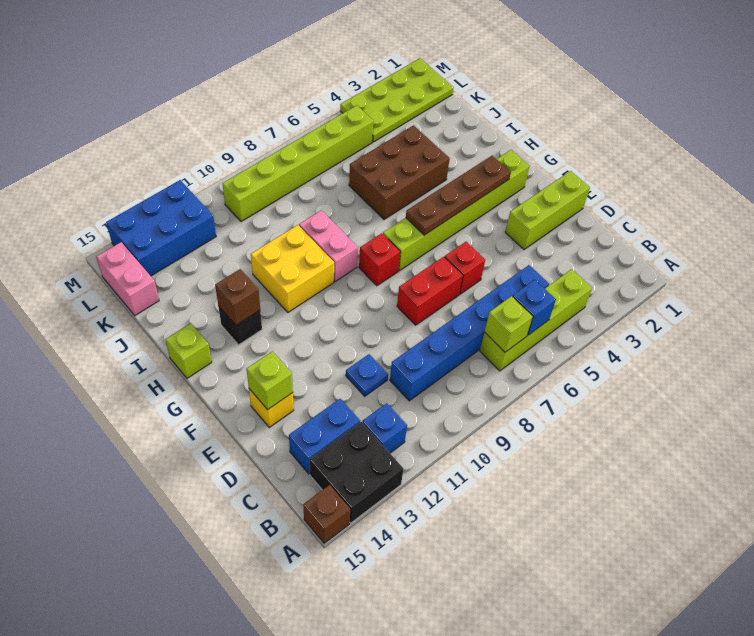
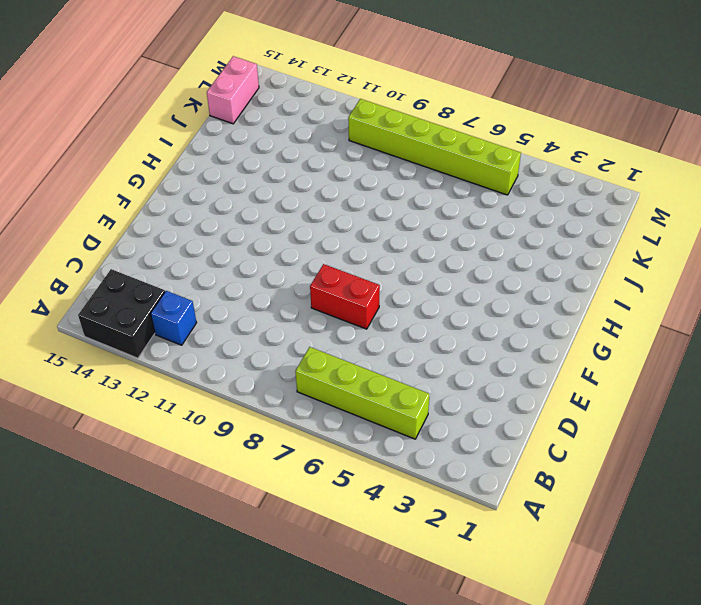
none -> brown 1x1 brick [304,485,350,543]
none -> blue 1x6 brick [390,265,549,401]
none -> blue 1x2 brick [289,399,360,474]

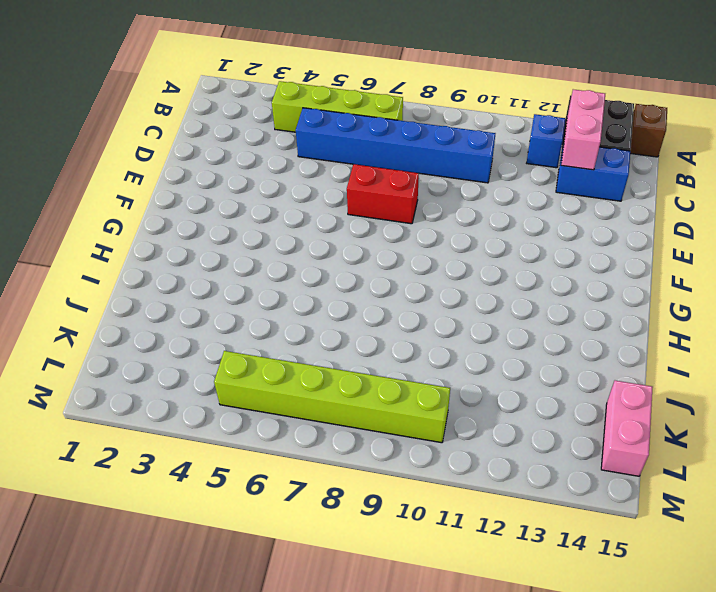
pink 1x2 brick [561,89,605,170] -> pink 1x2 brick moved to [299,210,358,282]
none -> blue 1x1 plate [346,354,388,396]
none -> lime 1x3 brick [505,171,590,249]
none -> red 1x1 brick [445,242,485,294]

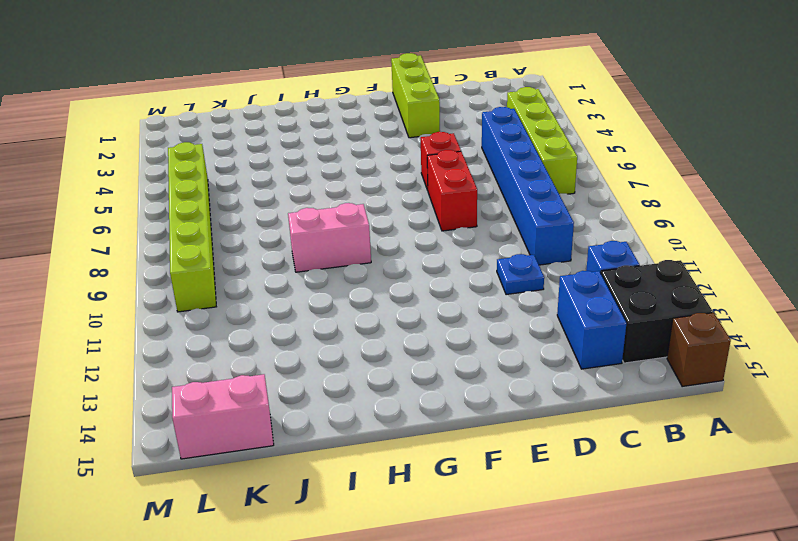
none -> yellow 1x1 brick [249,389,294,427]
none -> lime 1x6 brick [383,150,530,271]
none -> red 1x1 brick [359,233,400,286]

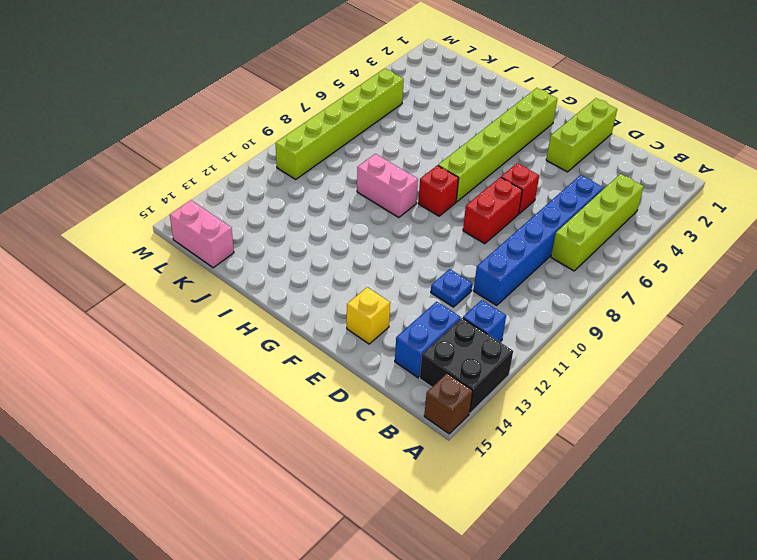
none -> yellow 2x2 brick [251,225,334,312]
none -> black 1x1 brick [218,306,262,345]
none -> lime 1x1 brick [166,323,212,378]

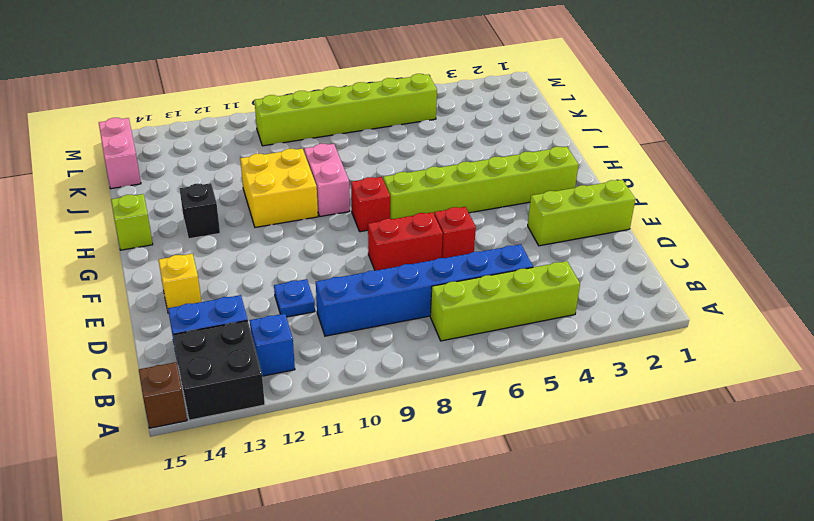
none -> brown 2x3 brick [349,125,450,219]
none -> lime 2x4 plate [340,58,453,142]
none -> blue 2x3 brick [106,180,216,276]

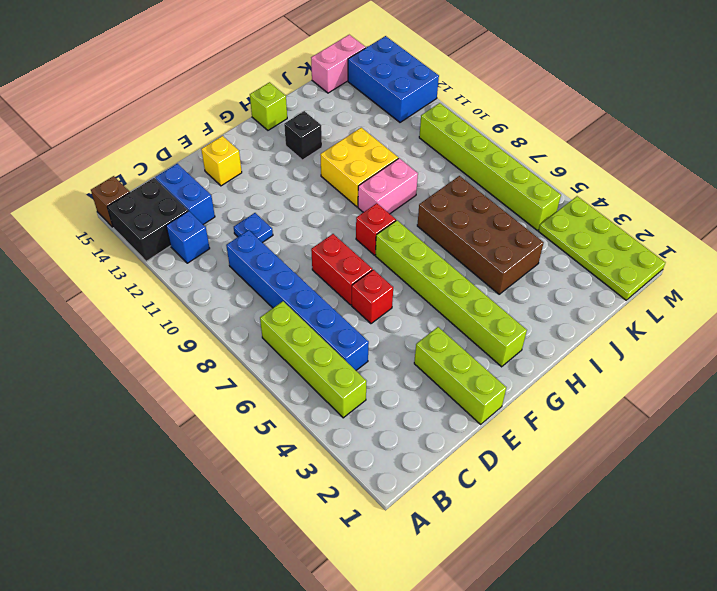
brown 2x4 brick [417,176,544,294] -> brown 2x3 brick [349,125,450,219]
none -> blue 1x1 brick [513,280,556,335]
none -> lime 1x1 brick [485,296,533,352]
none -> lime 1x1 brick [246,351,293,410]

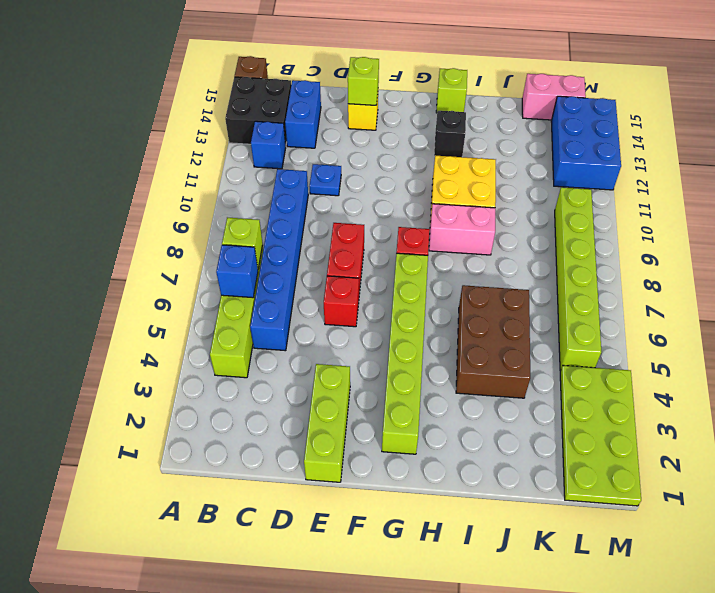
none -> brown 1x4 plate [406,156,511,235]
none -> brown 1x1 brick [215,269,260,325]

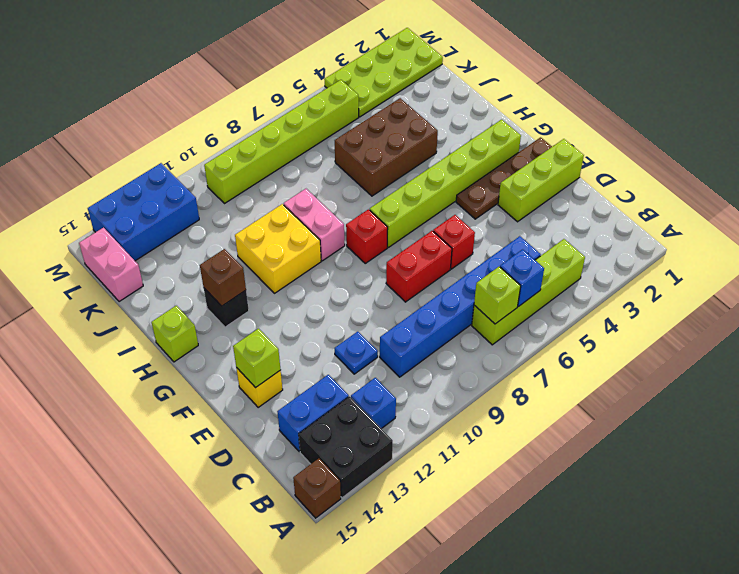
brown 1x4 plate [456,137,552,219] -> brown 1x4 plate moved to [406,156,511,235]

